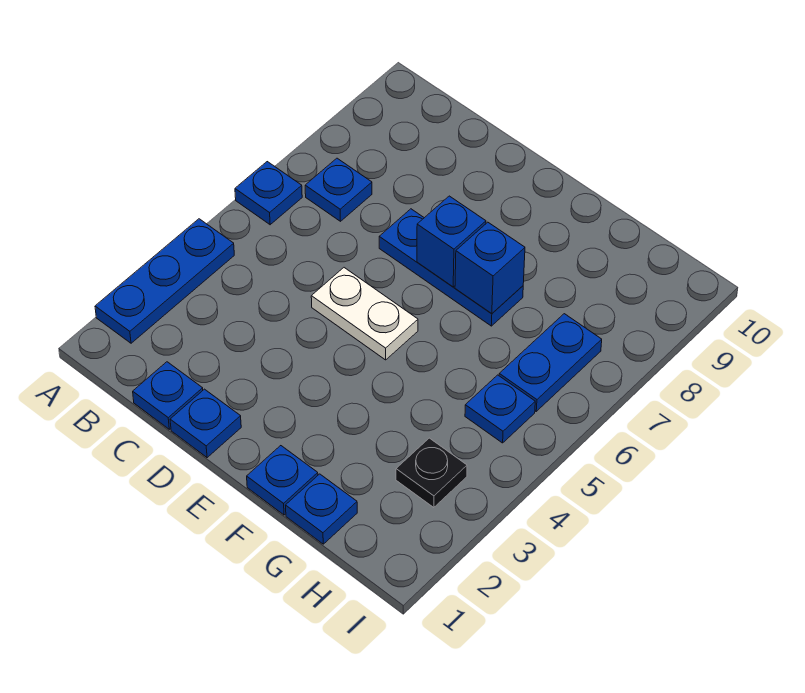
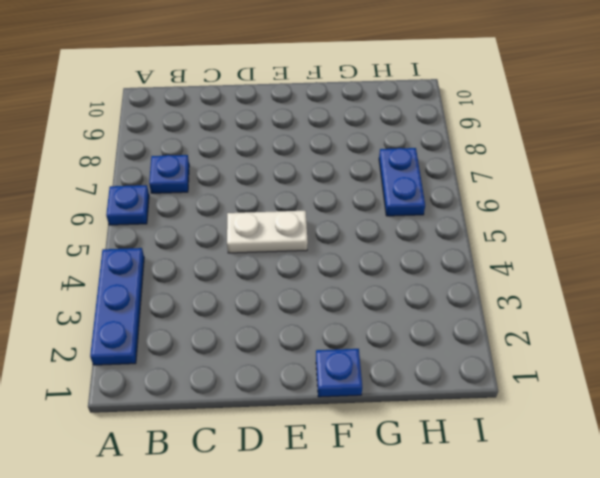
none -> blue 1x1 plate [133,362,203,429]
none -> blue 1x1 plate [170,389,241,458]
none -> blue 1x3 plate [379,209,523,326]

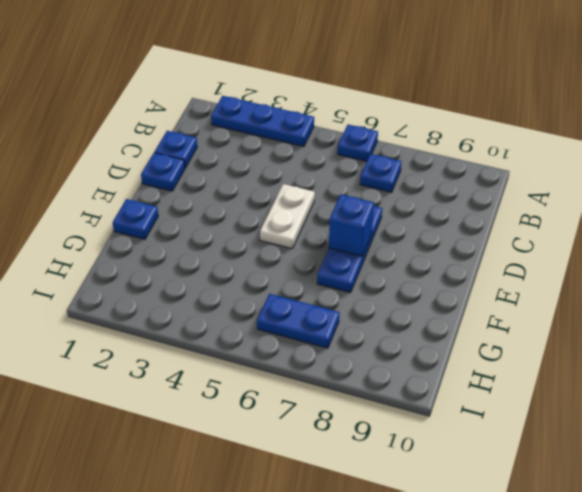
none -> blue 1x1 plate [286,474,357,544]
none -> black 1x1 plate [396,438,467,508]
none -> blue 1x1 plate [465,375,535,443]

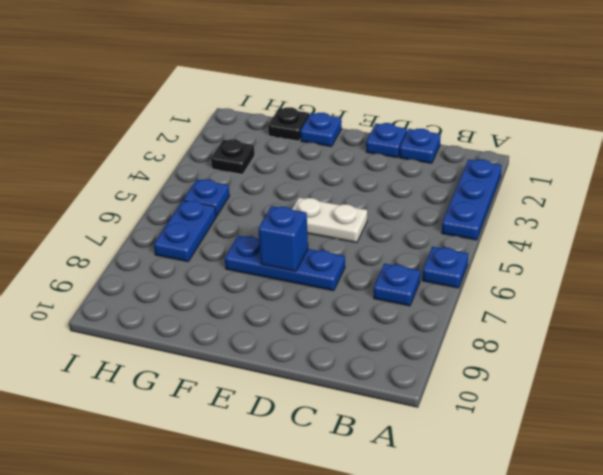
black 1x1 plate [268,107,309,141] -> blue 1x1 plate [286,474,357,544]
none -> blue 1x1 brick [455,222,525,314]

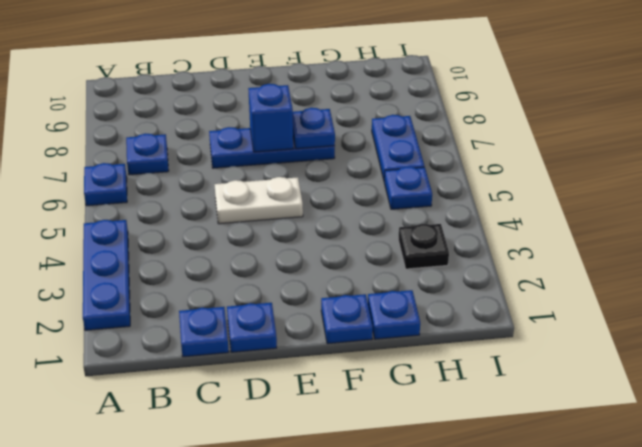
blue 1x1 plate [293,108,335,149] -> blue 1x1 brick [455,222,525,314]

